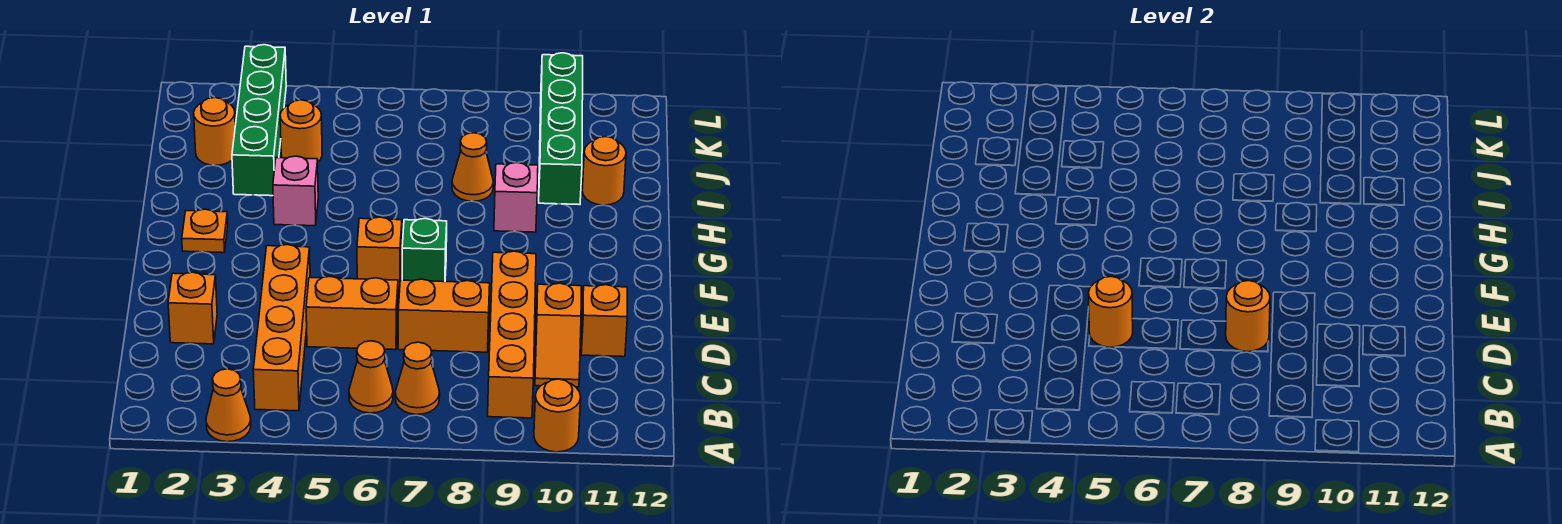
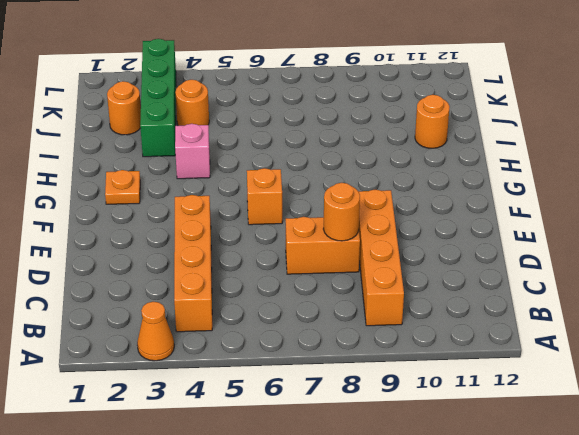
none -> orange 1x1 round brick [534,379,581,452]
none -> orange 1x1 cone [349,341,393,413]
none -> orange 1x1 cone [395,342,440,414]

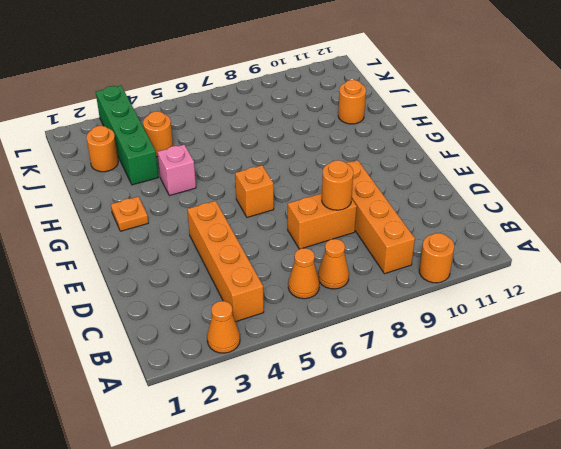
none -> orange 1x2 slope [535,283,581,387]
none -> orange 1x1 brick [168,272,217,344]
none -> orange 1x2 brick [306,276,398,350]

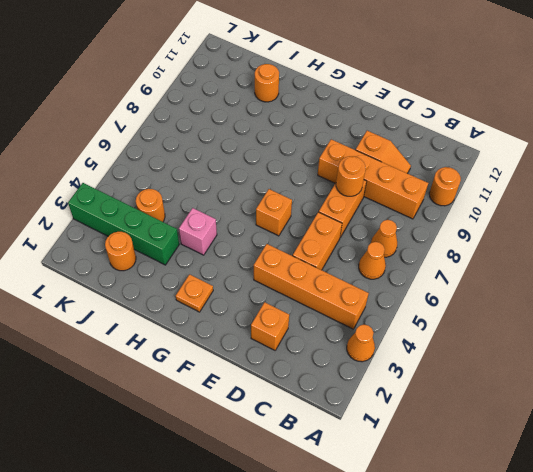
none -> orange 1x1 brick [581,285,627,357]
none -> green 1x1 brick [402,218,447,282]
none -> pink 1x1 brick [494,163,538,232]

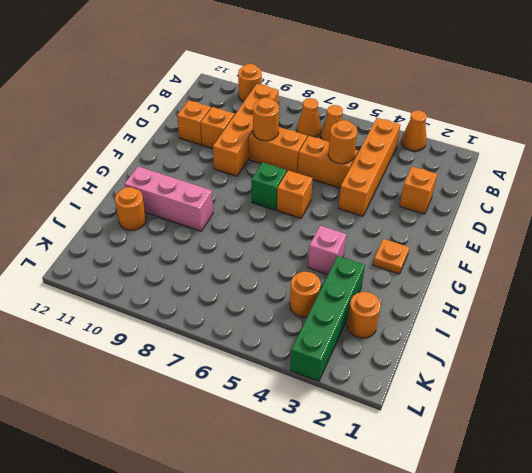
pink 1x3 brick [125,167,213,231] -> pink 1x1 brick [494,163,538,232]
none -> orange 1x1 cone [452,133,493,201]
none -> green 1x4 brick [539,53,583,205]

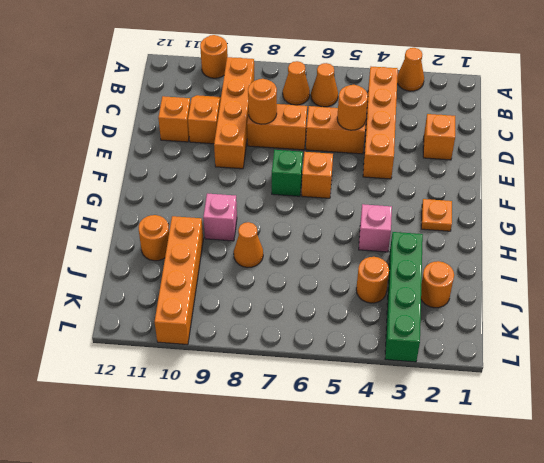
orange 1x4 brick [155,216,203,345] -> green 1x4 brick [539,53,583,205]

